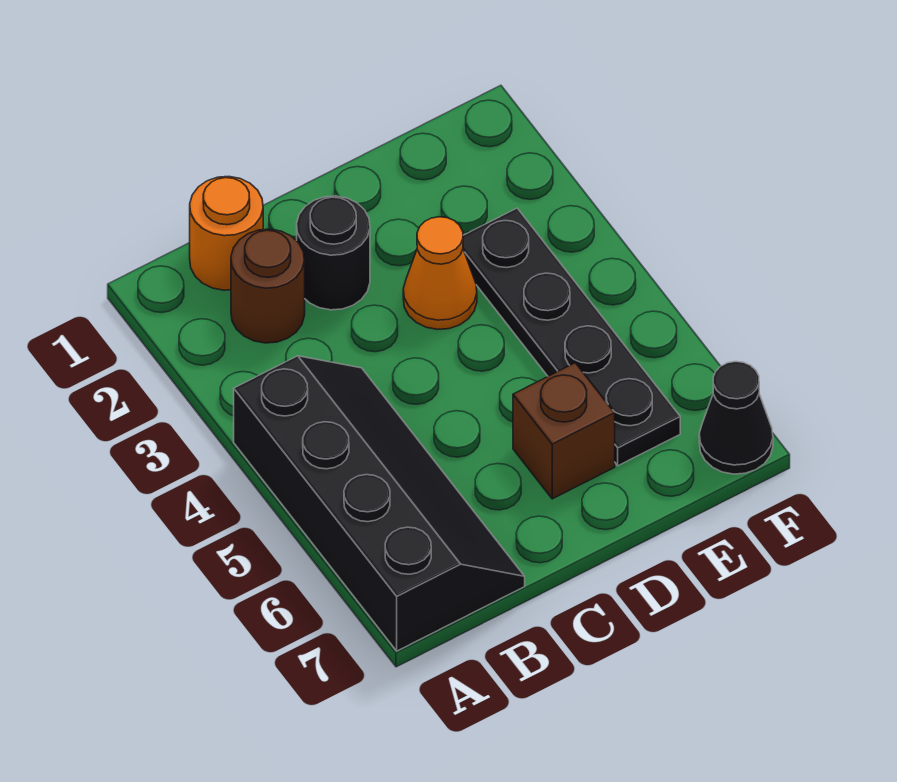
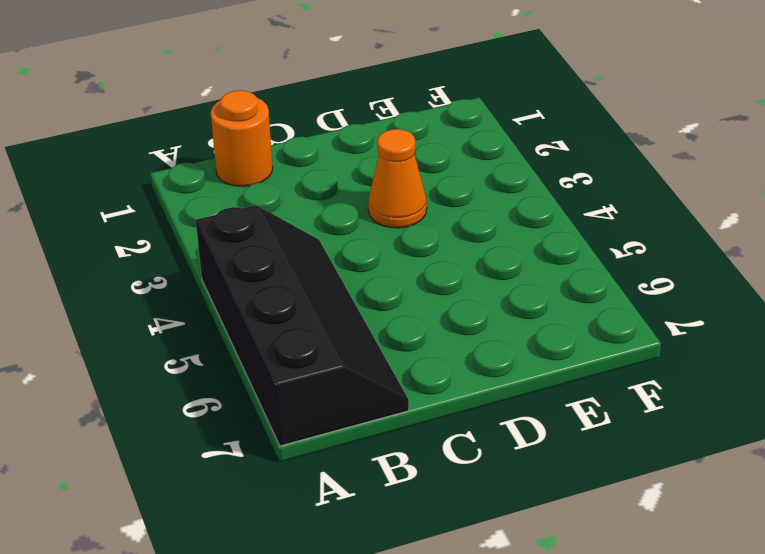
none -> brown 1x1 round brick [231,229,305,343]
none -> black 1x1 round brick [297,196,370,310]

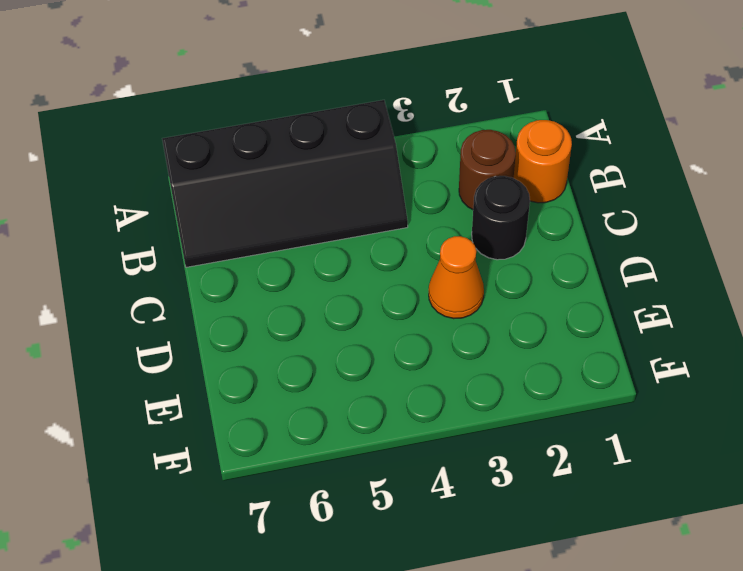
none -> brown 1x1 brick [513,363,615,499]
none -> black 1x4 plate [463,208,680,466]

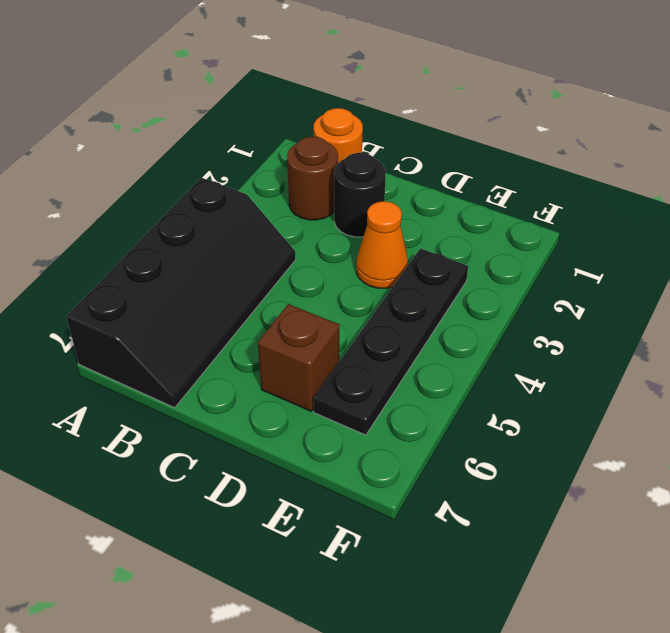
none -> black 1x1 cone [699,362,773,474]

